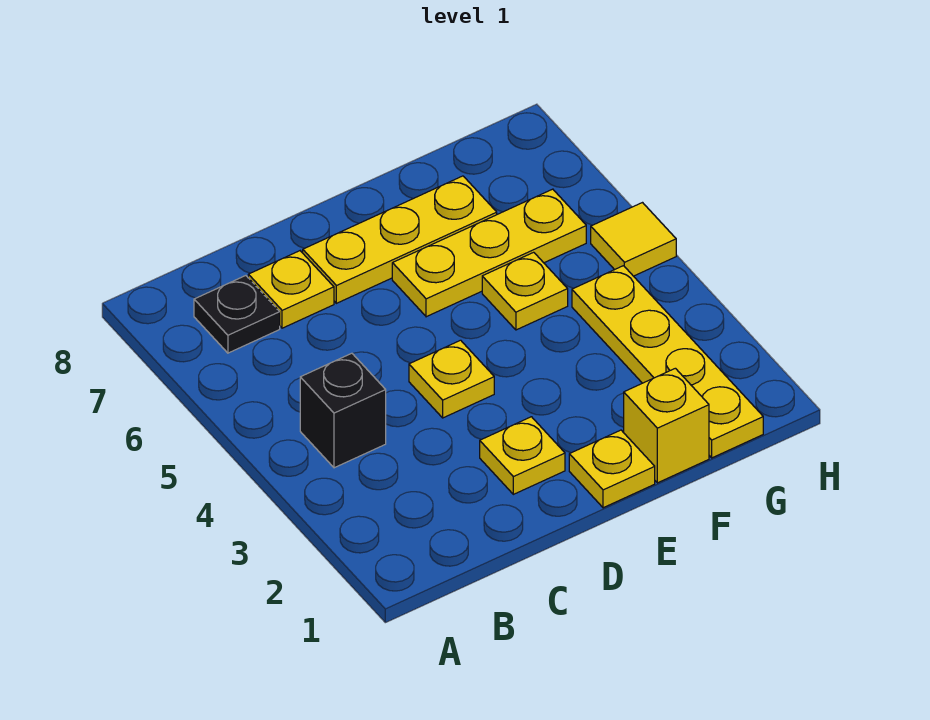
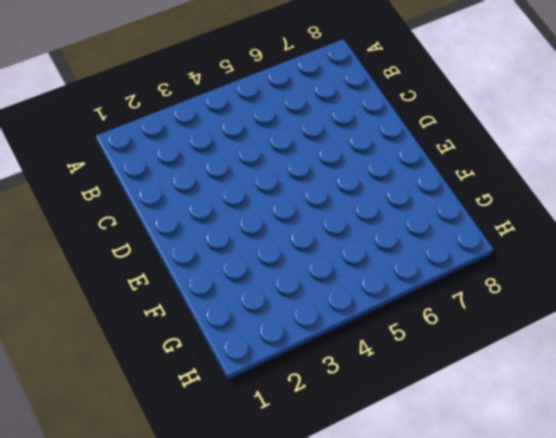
none -> black 1x1 brick [300,353,386,468]
none -> black 1x1 plate [194,276,280,353]
none -> yellow 1x1 plate [248,251,334,328]

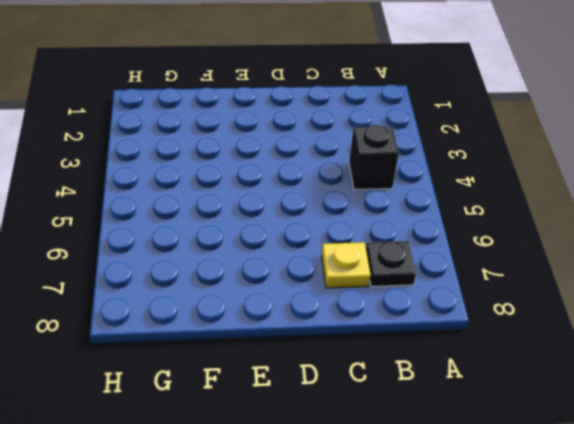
none -> yellow 1x1 plate [480,417,565,494]
none -> yellow 1x1 plate [409,340,494,418]
none -> yellow 1x3 plate [303,176,497,303]

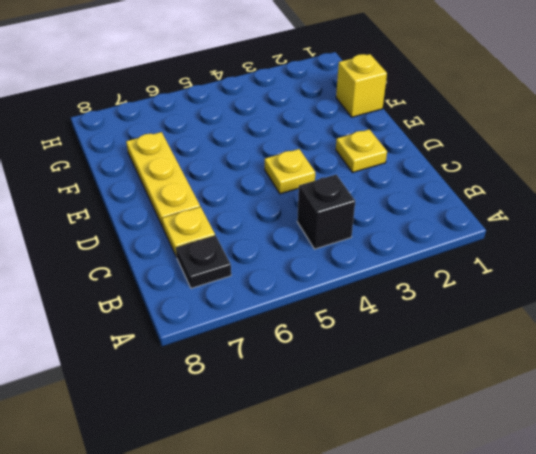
none -> yellow 1x1 plate [569,430,655,508]
none -> yellow 1x3 plate [392,189,586,317]
none -> yellow 1x1 plate [482,252,568,330]

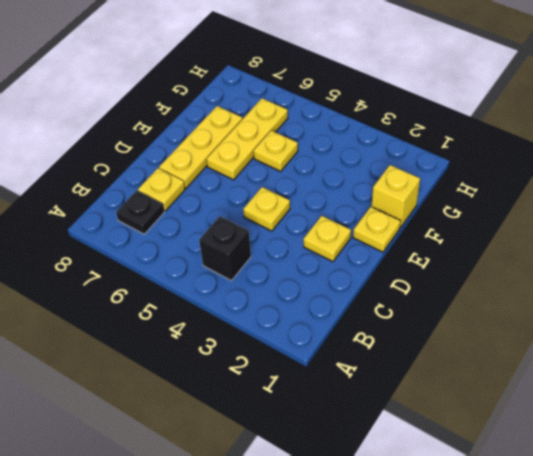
none -> yellow 1x4 plate [572,266,763,458]
none -> yellow 1x1 tile [591,203,676,276]

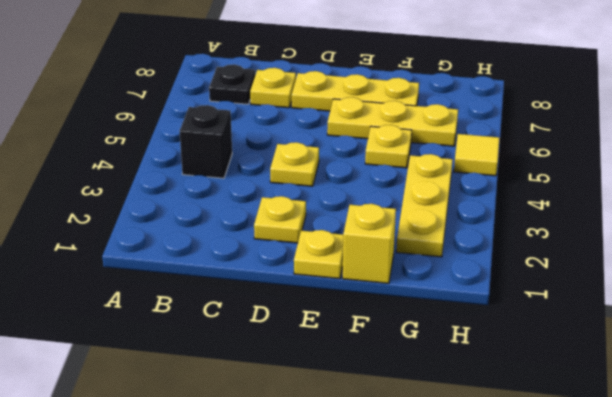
yellow 1x3 plate [396,154,453,257] -> yellow 1x4 plate [572,266,763,458]

